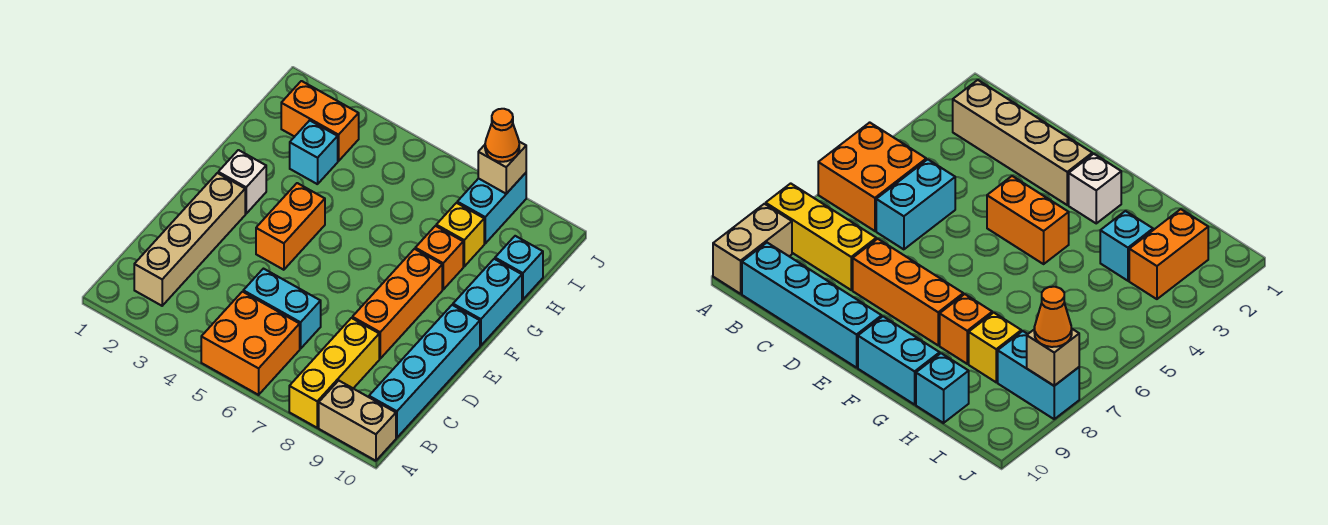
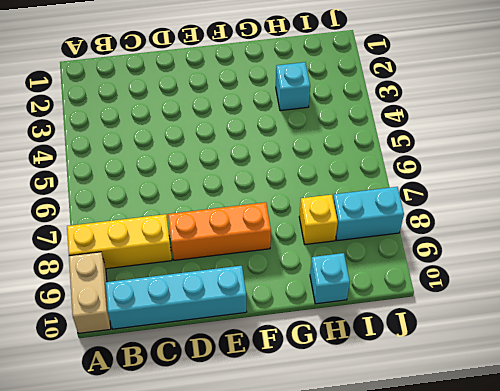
none -> orange 2x2 brick [201,292,300,395]
none -> tan 1x4 brick [134,173,245,306]
none -> cyan 1x2 brick [243,269,321,349]

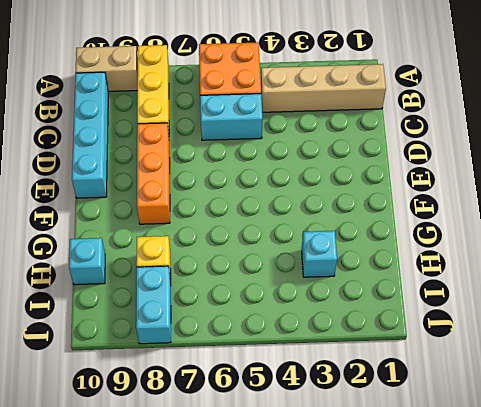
tan 1x4 brick [261,64,386,112] -> tan 1x4 brick turned to [134,173,245,306]
none -> orange 1x2 brick [256,183,325,270]
none -> white 1x1 brick [218,150,266,214]
none -> cyan 1x2 brick [453,259,522,346]

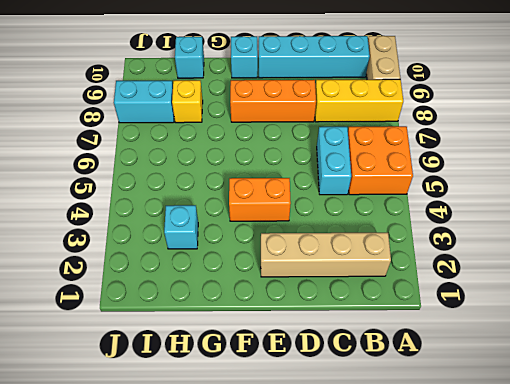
cyan 1x1 brick [231,36,258,78] -> cyan 1x2 brick [453,259,522,346]
none -> white 1x1 brick [218,150,266,214]
none -> orange 1x1 brick [415,226,463,289]
none -> orange 1x2 brick [281,81,359,161]

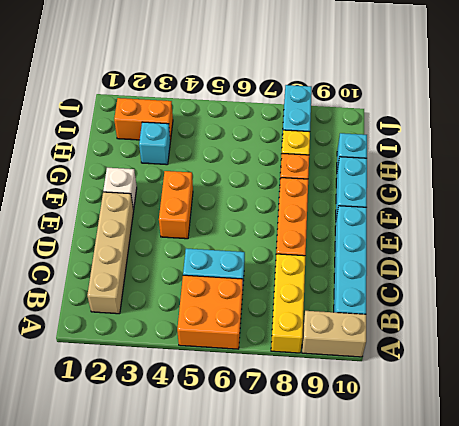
none -> tan 1x1 brick [478,142,526,194]
none -> orange 1x1 cone [485,109,519,162]

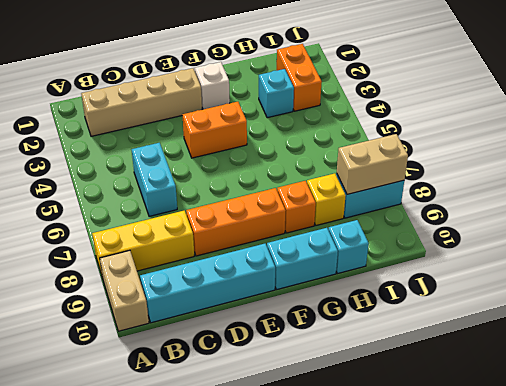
tan 1x2 brick [337,134,408,194] -> tan 1x1 brick [478,142,526,194]
none -> orange 2x2 brick [201,292,300,395]
none -> orange 1x1 cone [485,109,519,162]

